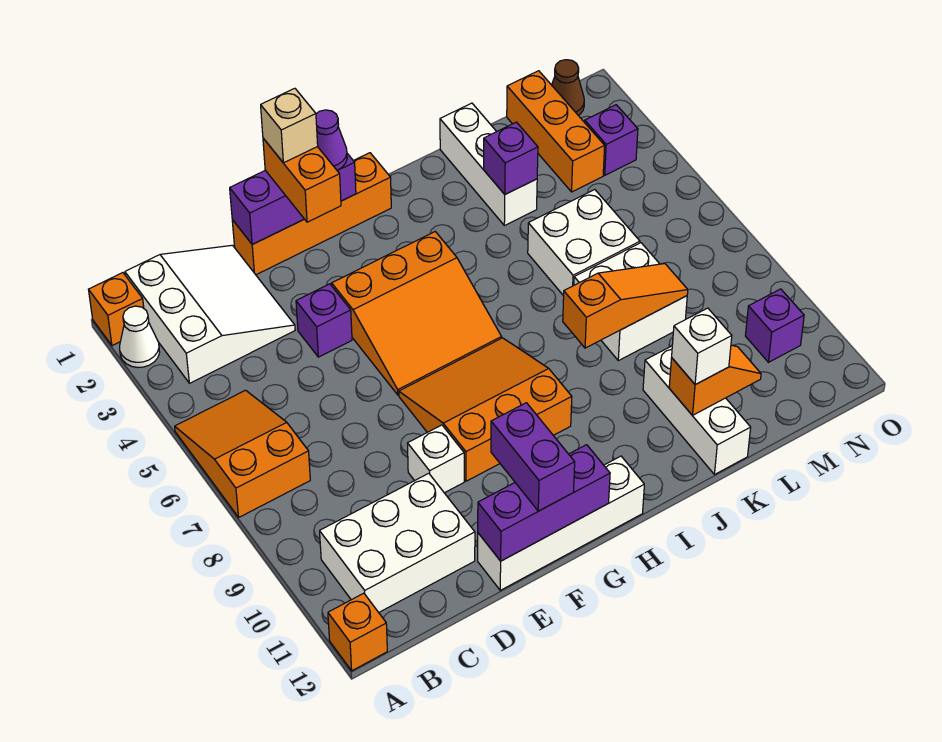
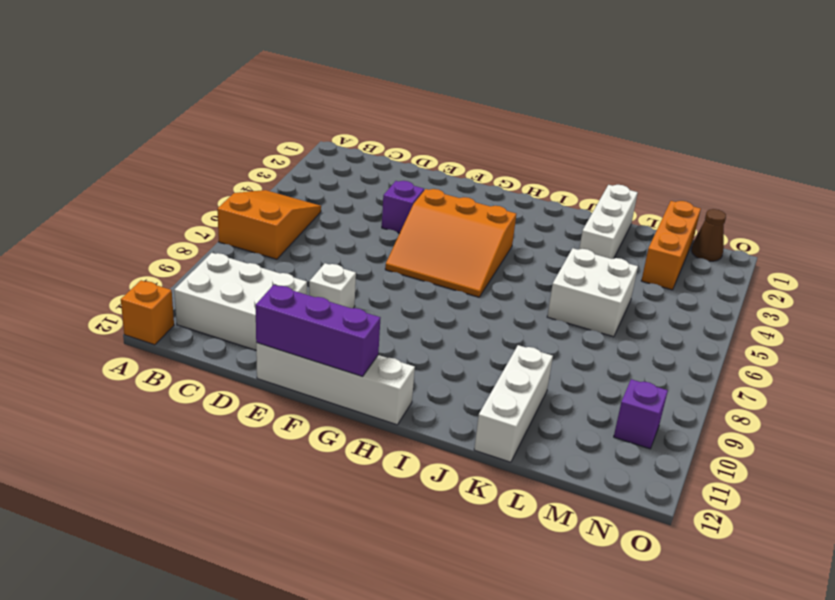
none -> orange 1x1 brick [89,273,144,346]
none -> white 1x1 cone [120,306,160,368]
none -> white 3x3 slope [125,245,295,383]
none -> orange 1x4 brick [232,153,391,275]

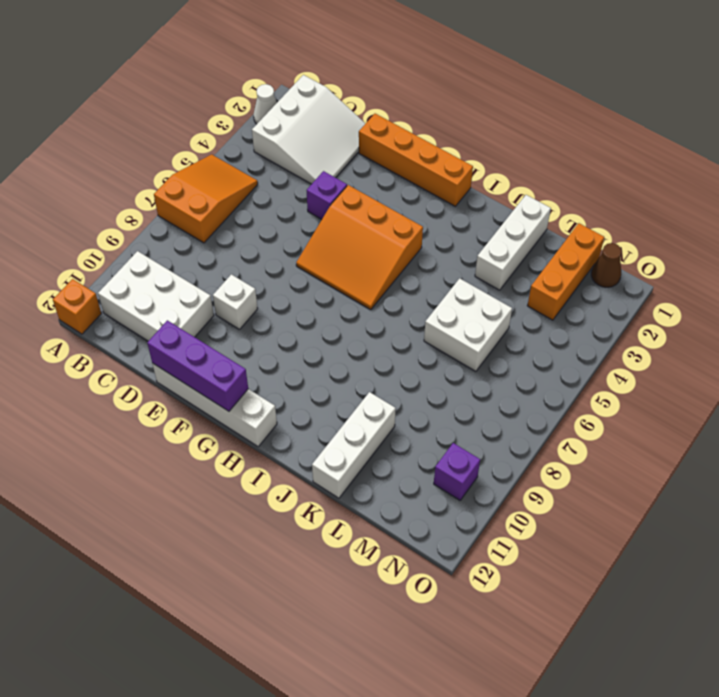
none -> orange 1x1 brick [89,273,144,346]
none -> orange 3x3 slope [399,338,572,481]
none -> white 2x2 brick [574,243,687,361]
none -> purple 1x1 brick [585,105,638,175]

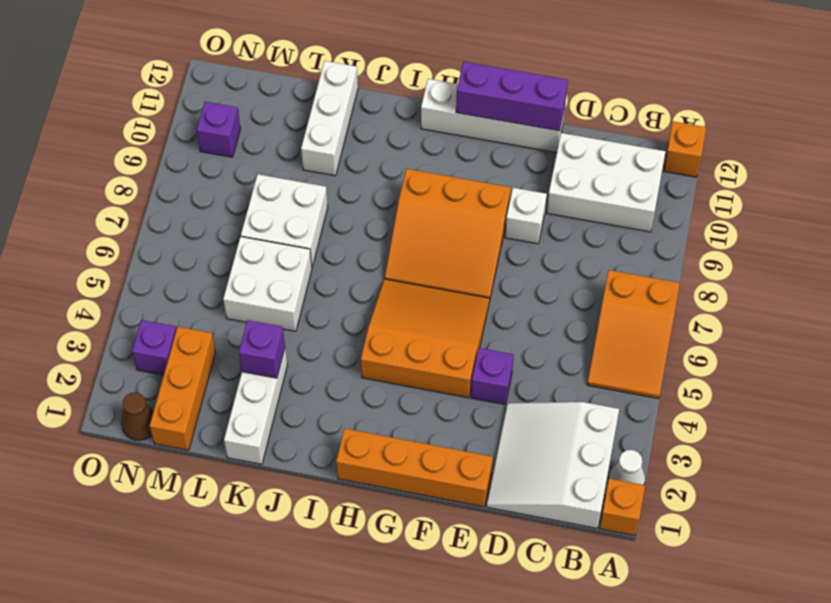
none -> purple 1x3 brick [230,154,356,244]
none -> orange 1x3 slope [563,264,688,348]
none -> orange 1x2 slope [669,345,761,415]
none -> orange 1x2 brick [263,138,341,222]

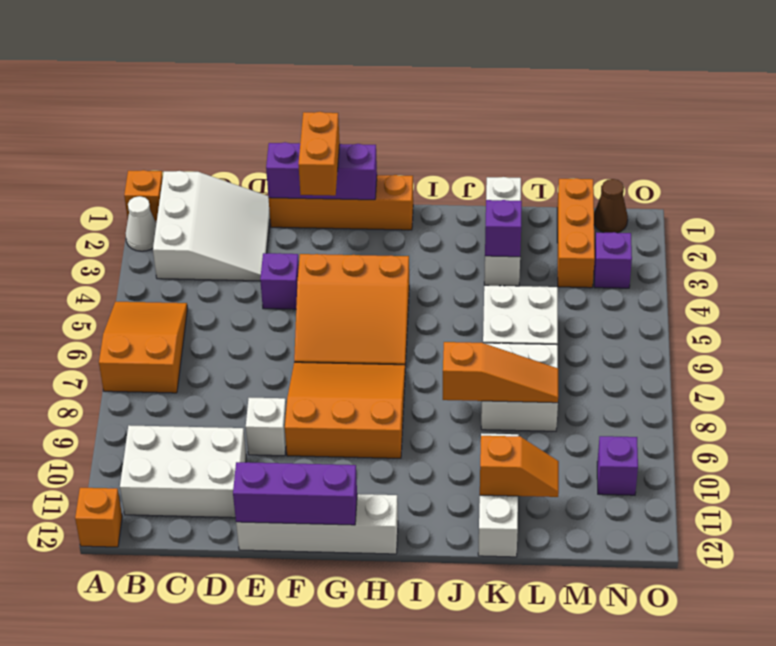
none -> purple 1x2 brick [491,403,575,511]
none -> purple 1x1 cone [316,110,347,170]
none -> white 1x1 brick [672,308,732,385]
none -> tan 1x1 brick [261,88,318,163]

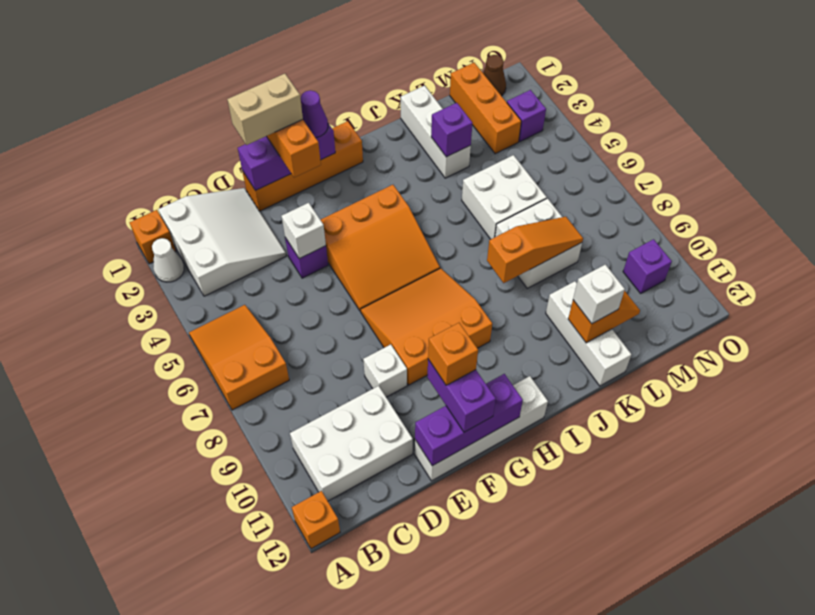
tan 1x2 brick [227,74,303,145] -> tan 1x1 brick [261,88,318,163]
white 1x1 brick [282,203,326,259] -> none
orange 1x1 brick [428,323,478,385] -> none

